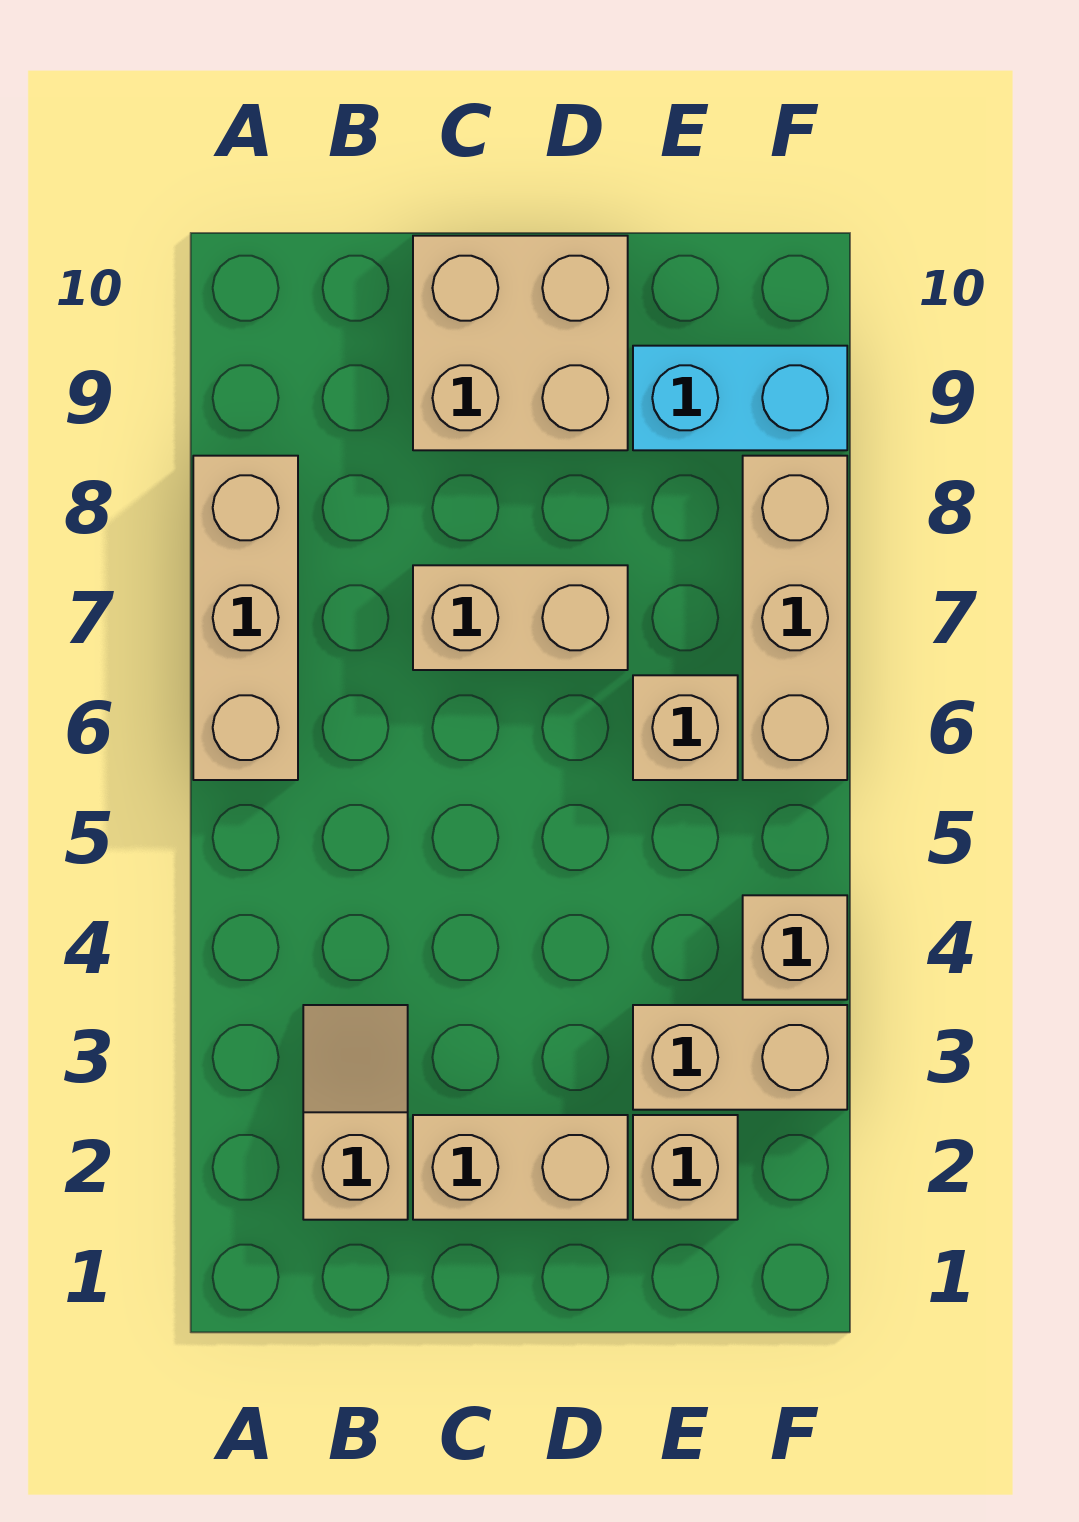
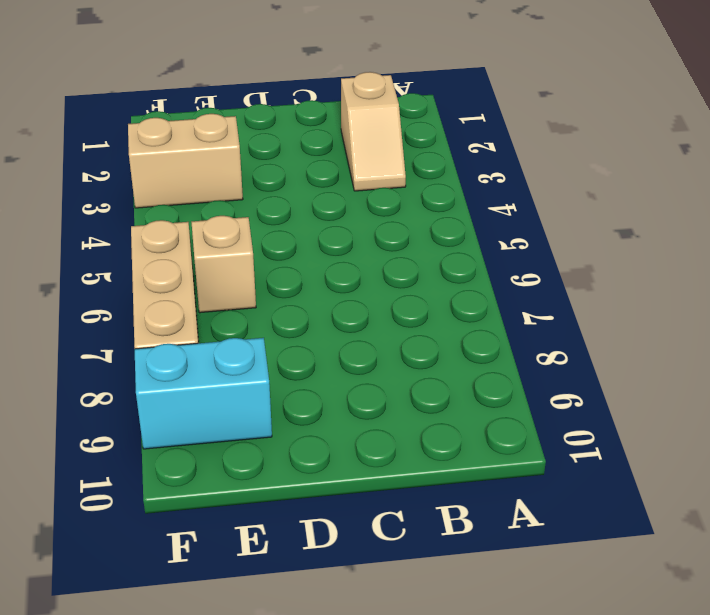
none -> tan 1x3 brick [193,456,298,780]
none -> tan 1x2 brick [413,1115,628,1220]

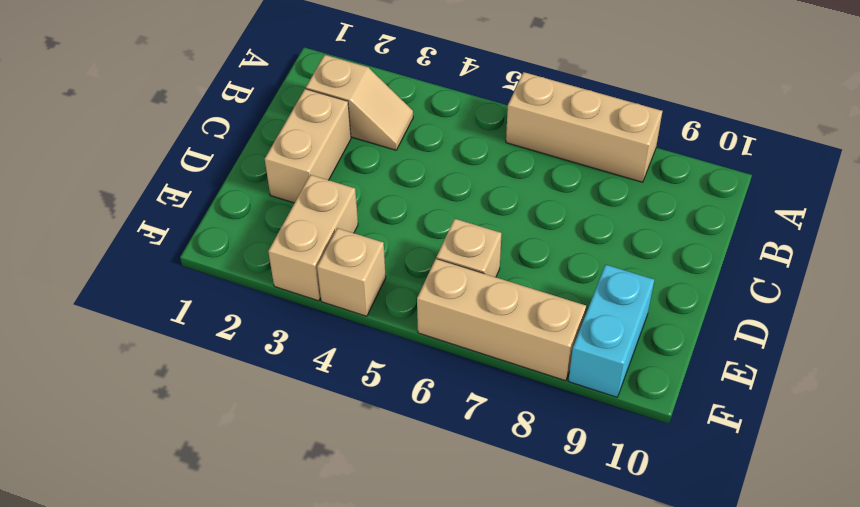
none -> tan 1x2 brick [413,565,628,670]
none -> tan 2x2 brick [413,236,628,450]

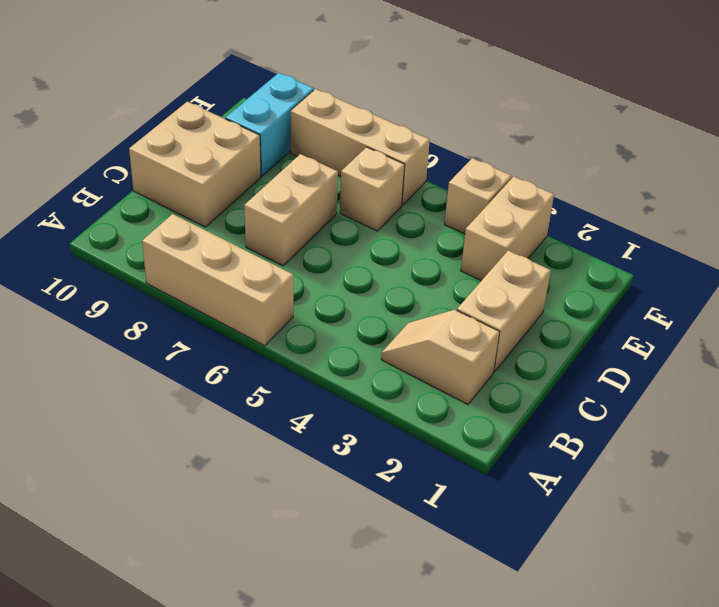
none -> tan 1x1 brick [633,1115,738,1220]

